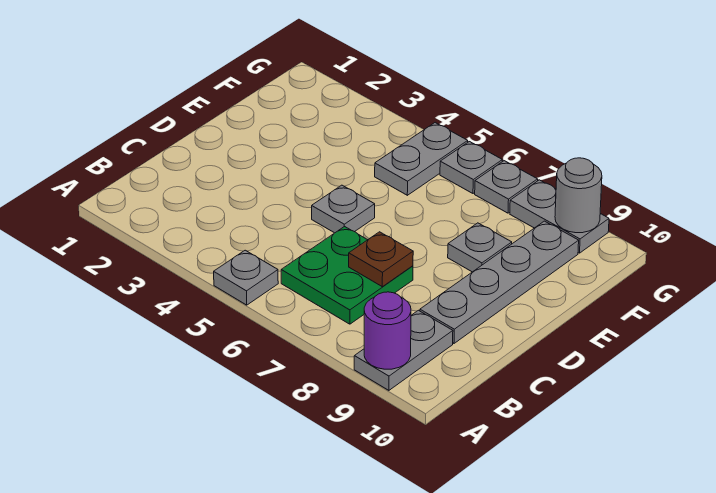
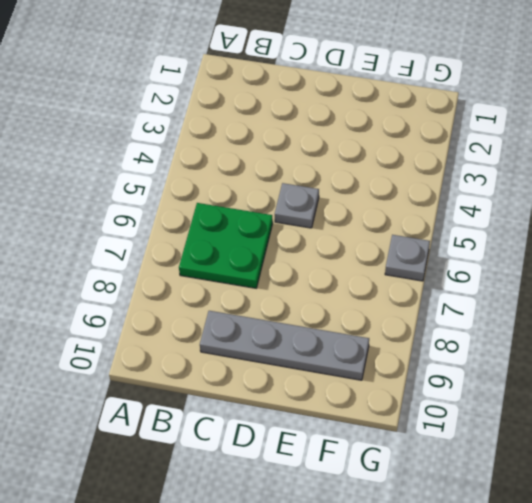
none -> grey 1x1 plate [214,250,278,305]
none -> grey 1x2 plate [354,310,453,390]
none -> grey 1x1 plate [448,223,512,272]

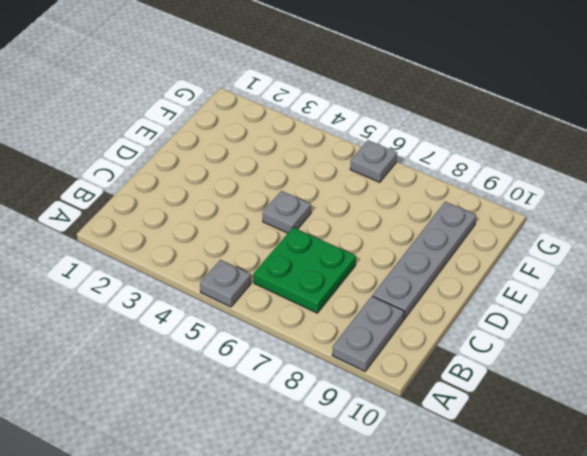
none -> grey 1x1 plate [448,223,512,272]
none -> grey 1x2 plate [375,123,468,195]
none -> grey 1x1 plate [475,161,538,213]

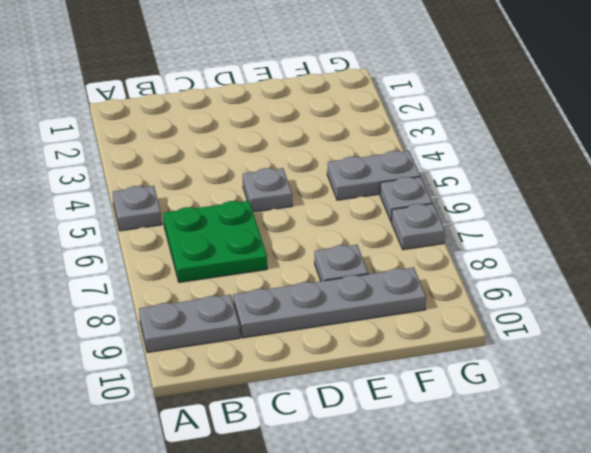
none -> grey 1x2 plate [510,180,609,253]
none -> purple 1x1 round brick [364,292,411,369]
none -> brown 1x1 plate [349,232,413,287]

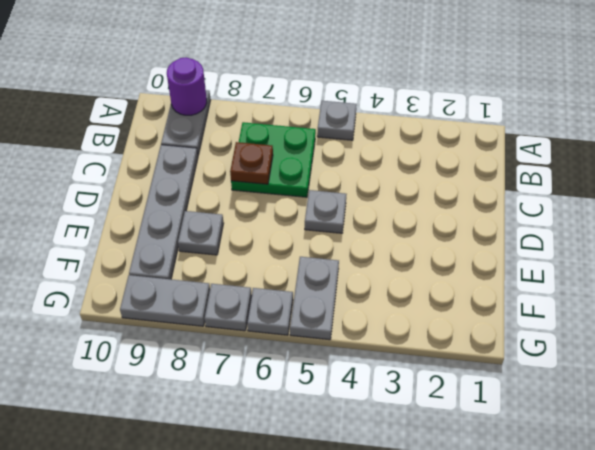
none -> grey 1x1 round brick [555,158,602,233]

